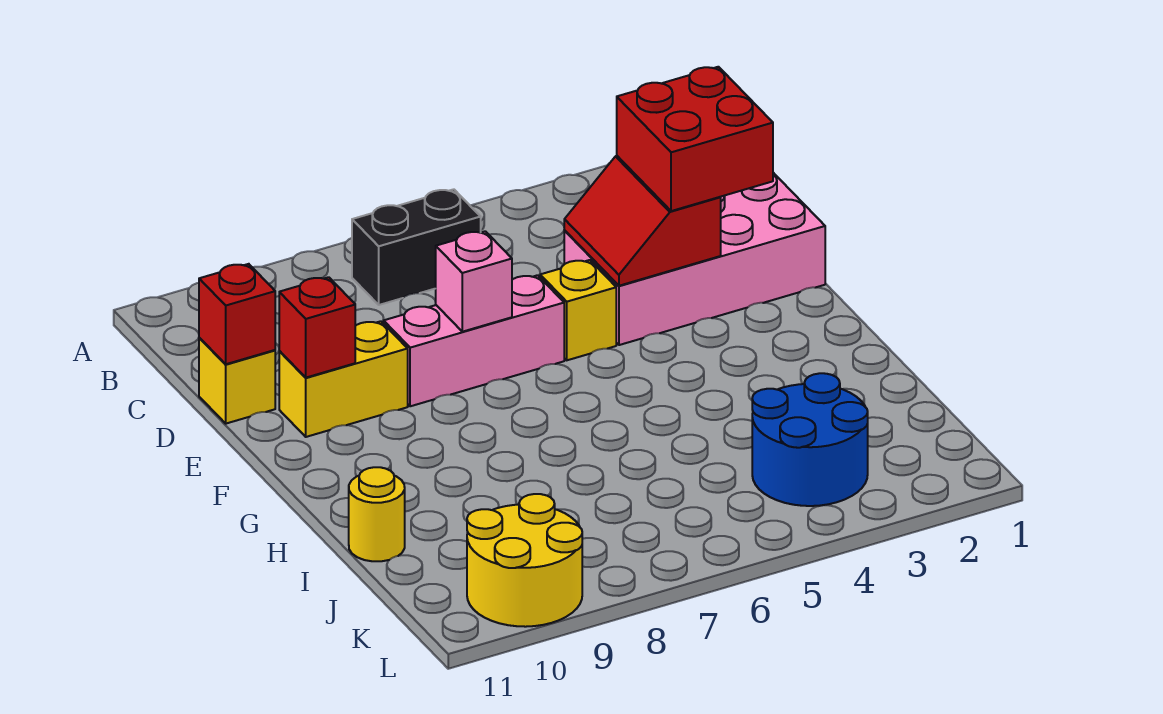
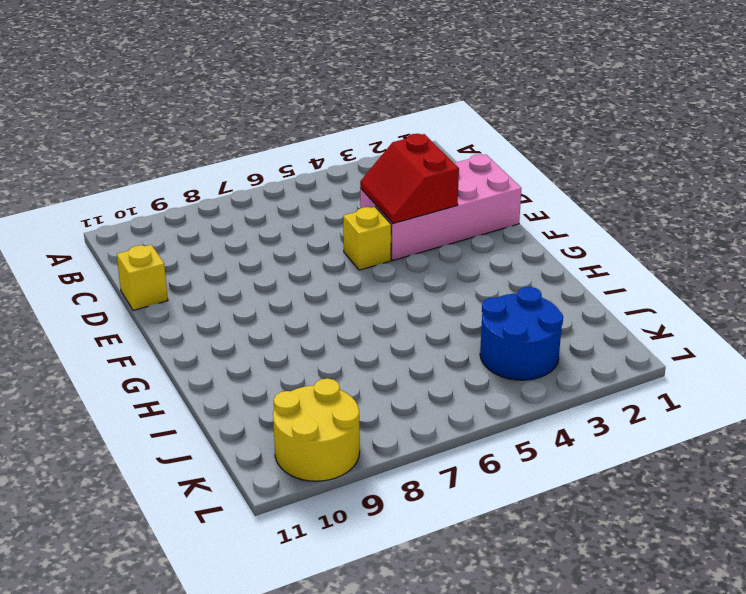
none -> black 1x2 brick [352,189,481,305]
none -> pink 1x3 brick [384,275,564,406]
none -> yellow 1x2 brick [279,321,408,437]

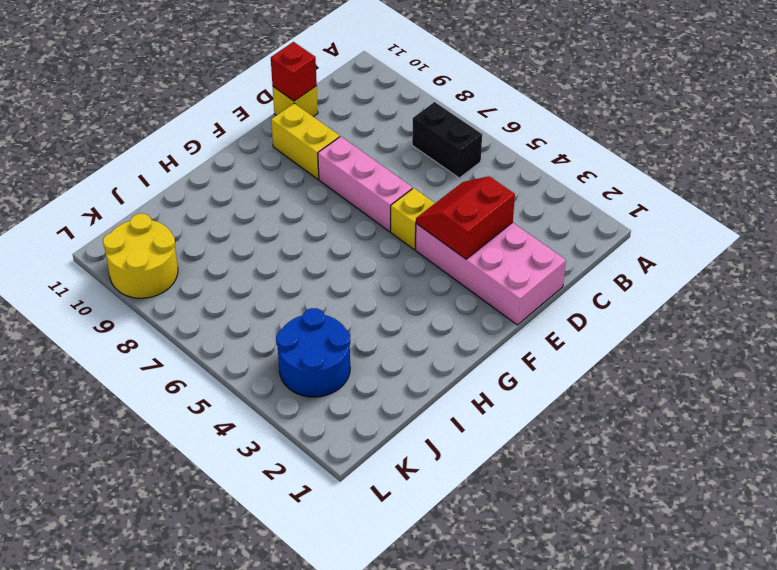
none -> yellow 1x1 round brick [349,467,405,561]
none -> pink 1x1 brick [436,231,512,332]
none -> red 1x1 brick [279,277,355,378]

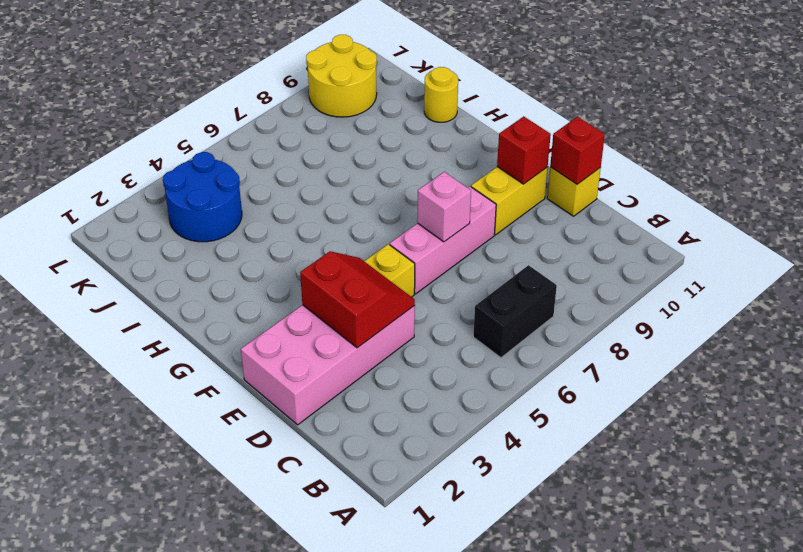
none -> red 2x2 brick [617,67,773,211]

